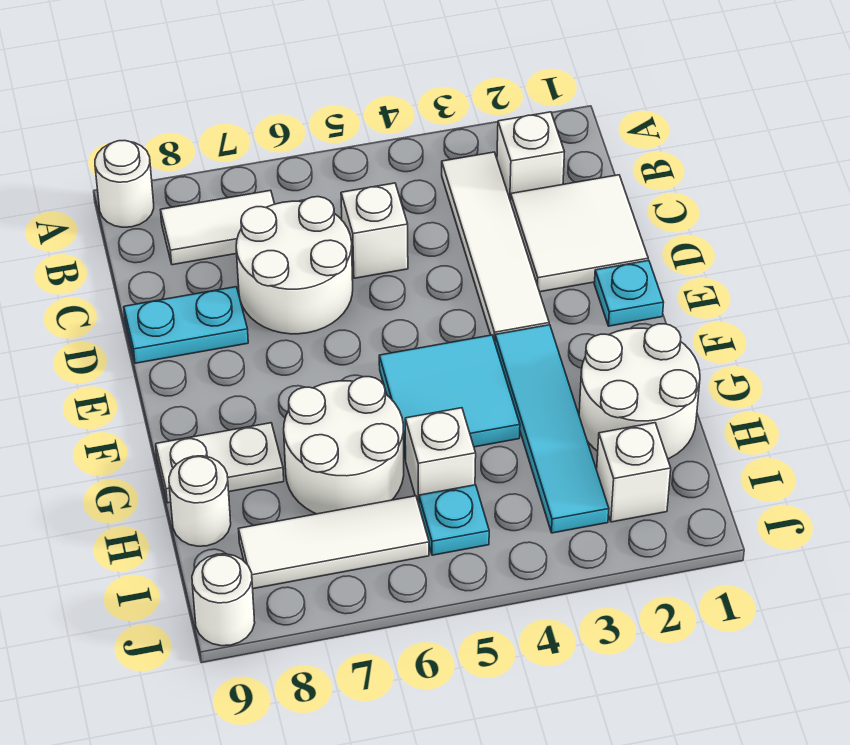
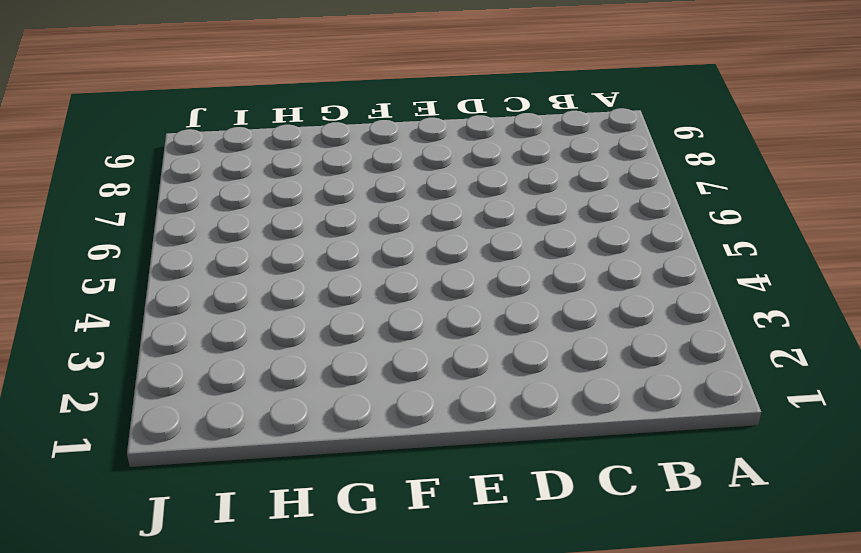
none -> white 1x1 round brick [95,140,154,227]
none -> white 1x1 brick [497,112,564,201]
none -> white 1x4 tile [442,152,549,342]

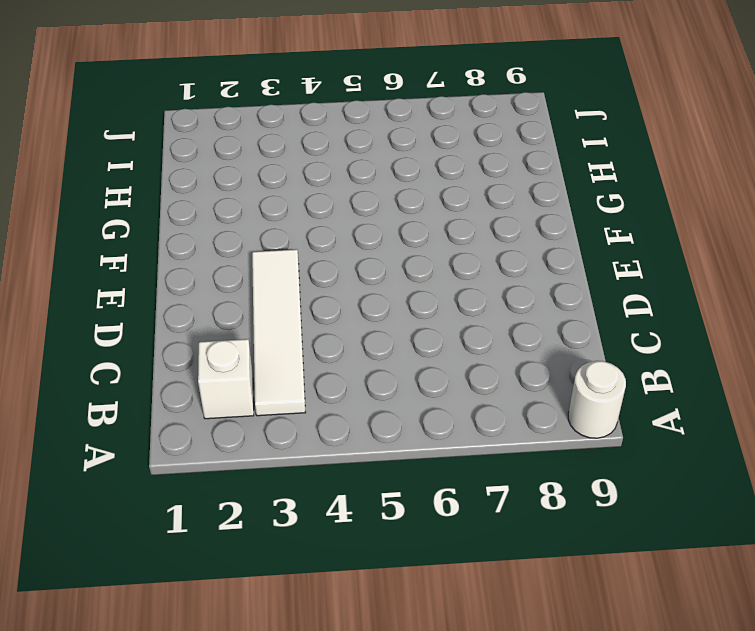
none -> white 1x2 tile [161,190,274,265]
none -> white 2x2 tile [511,175,648,292]
none -> white 1x1 brick [341,183,408,278]

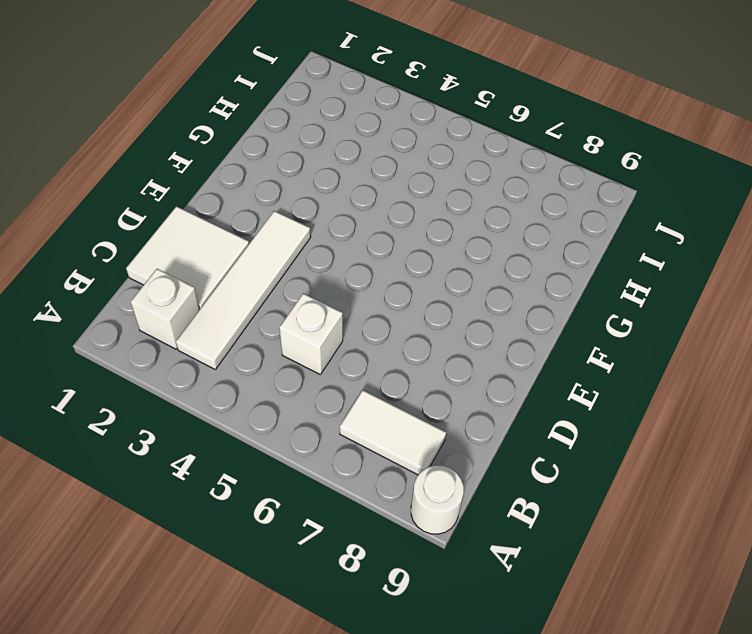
none -> white 2x2 round brick [236,197,353,334]
none -> cyan 1x2 plate [124,287,248,363]
none -> cyan 1x1 plate [594,260,664,326]

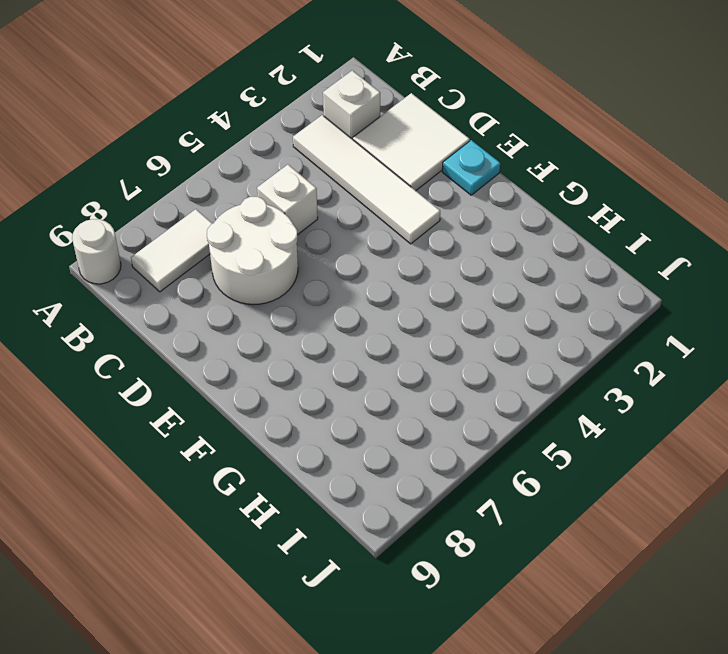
none -> cyan 1x2 plate [124,287,248,363]
none -> cyan 1x4 tile [495,325,609,533]
none -> cyan 2x2 tile [379,335,520,459]

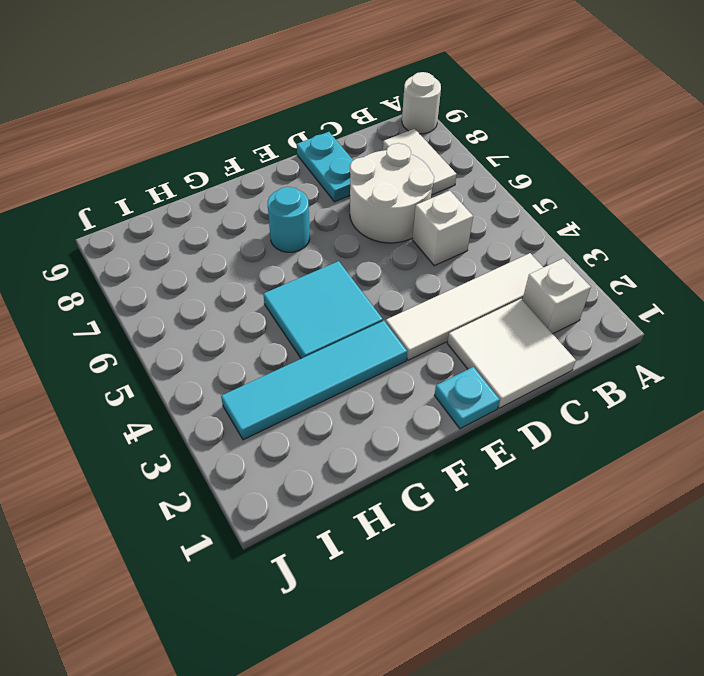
cyan 1x1 round brick [268,187,310,252] -> none
none -> white 2x2 round brick [579,324,700,459]
none -> white 2x2 round brick [284,377,404,514]
none -> white 1x2 plate [156,423,284,503]

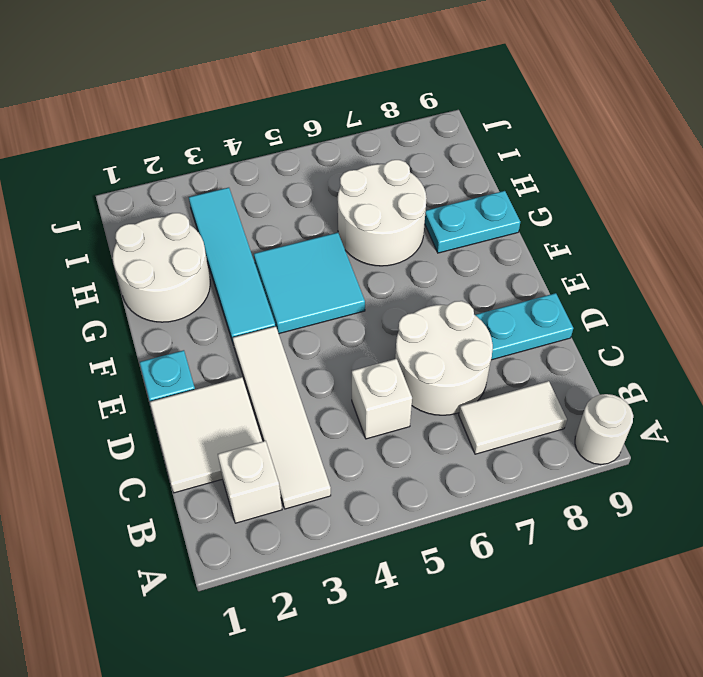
cyan 1x2 plate [425,191,520,253] -> white 1x2 plate [156,423,284,503]
none -> white 1x1 brick [405,408,476,504]
none -> white 1x1 round brick [169,456,231,546]
none -> white 1x1 brick [597,423,671,522]

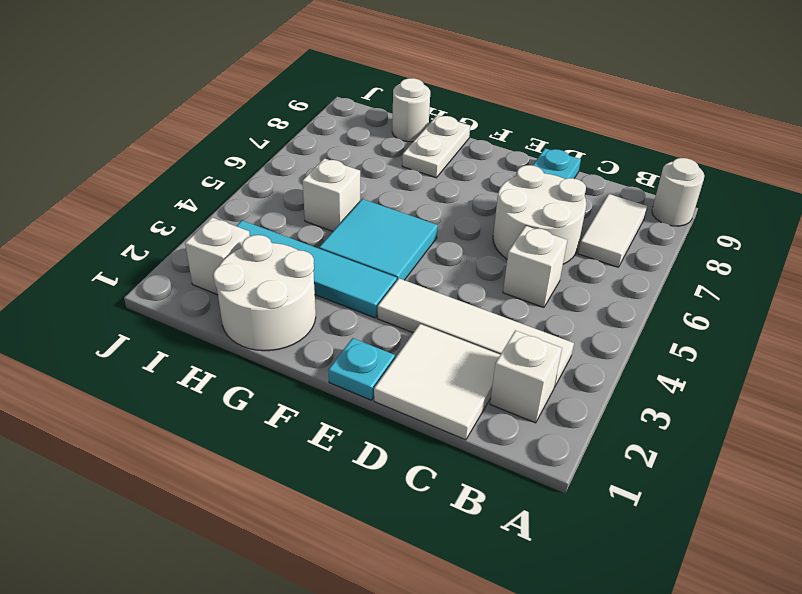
none -> white 2x2 round brick [284,377,404,514]
none -> cyan 1x1 plate [419,485,489,555]
none -> white 1x3 tile [239,496,429,589]

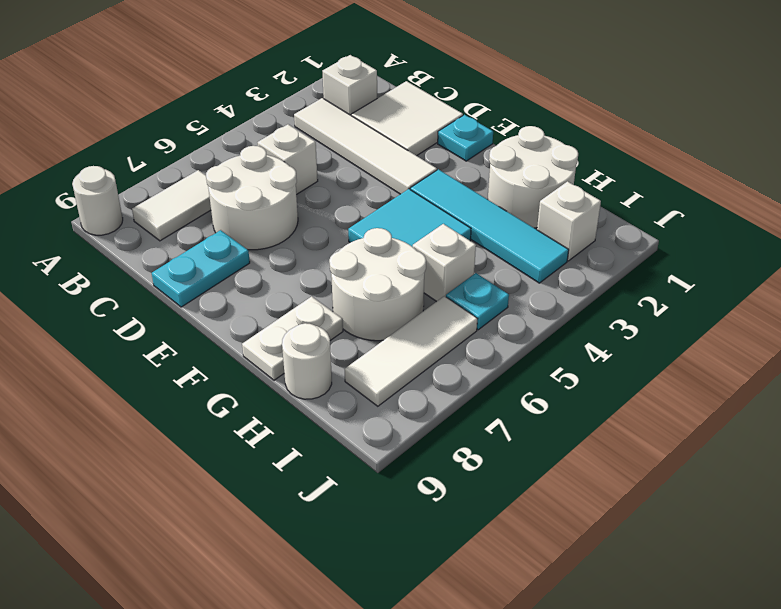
none -> white 1x1 round brick [192,554,255,646]

